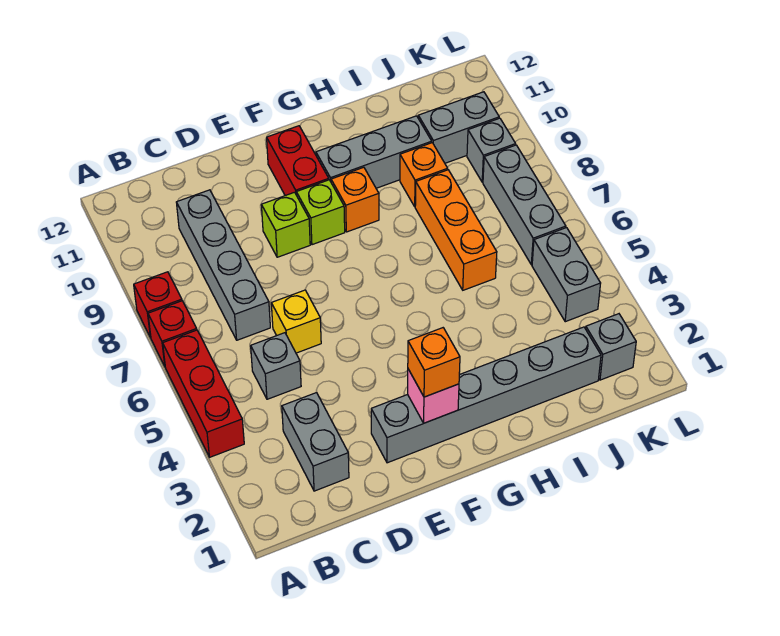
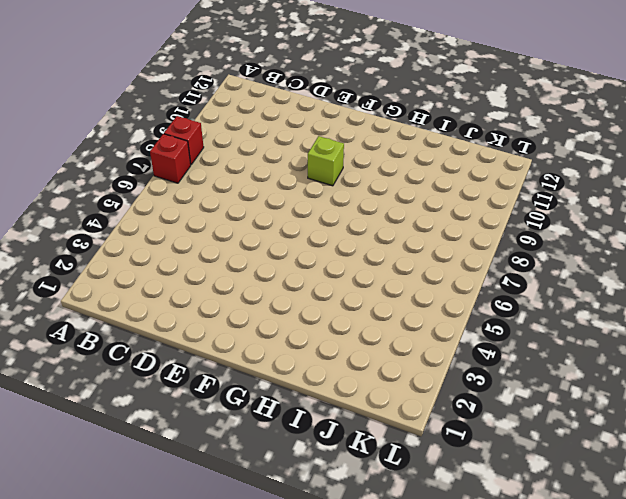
none -> red 1x3 brick [163,330,244,457]
none -> grey 1x2 brick [282,393,349,491]
none -> grey 1x1 brick [251,333,301,399]

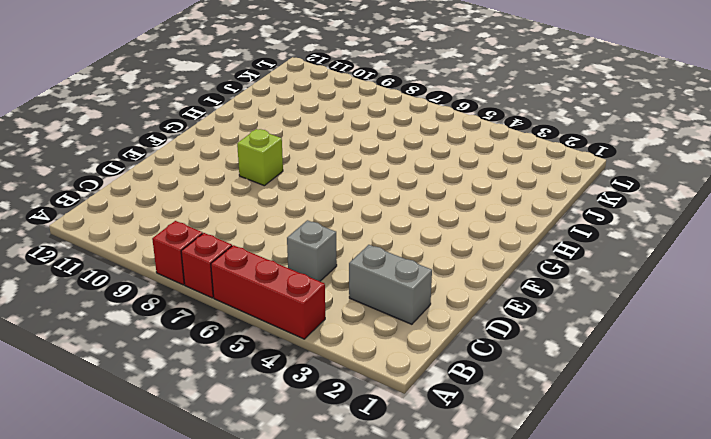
none -> grey 1x4 brick [176,190,270,340]
none -> yellow 1x1 brick [271,290,321,353]
none -> grey 1x6 brick [371,327,601,463]

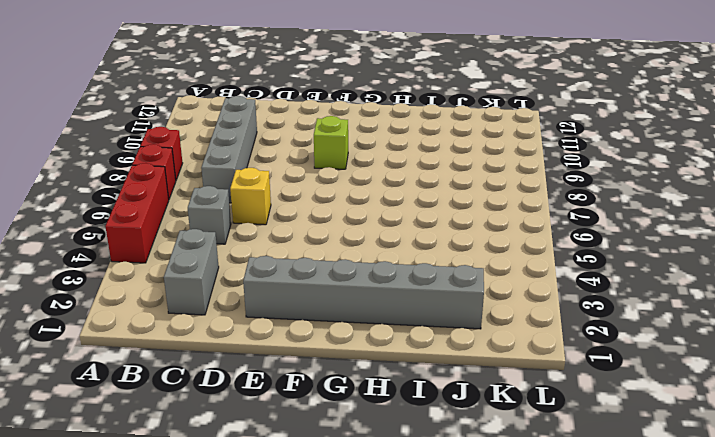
none -> lime 1x1 brick [261,192,310,257]
none -> red 1x2 brick [267,126,329,196]
none -> orange 1x1 brick [331,167,379,232]

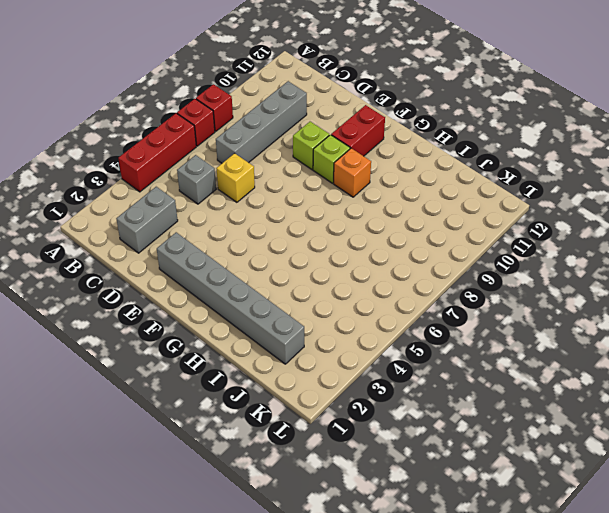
none -> grey 1x3 brick [316,116,432,188]
none -> orange 1x3 brick [415,170,497,290]
none -> orange 1x1 brick [400,143,448,207]

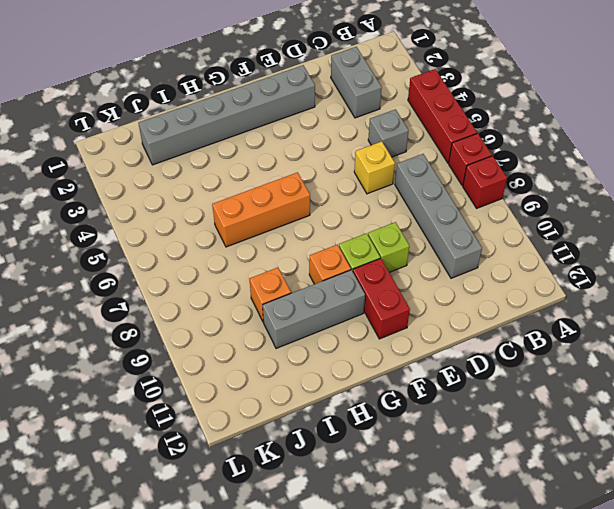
orange 1x3 brick [212,172,310,247] -> orange 1x3 brick turned to [415,170,497,290]
none -> grey 1x2 brick [418,92,499,163]
none -> grey 1x1 brick [586,314,636,380]
none -> grey 1x2 brick [532,228,601,322]

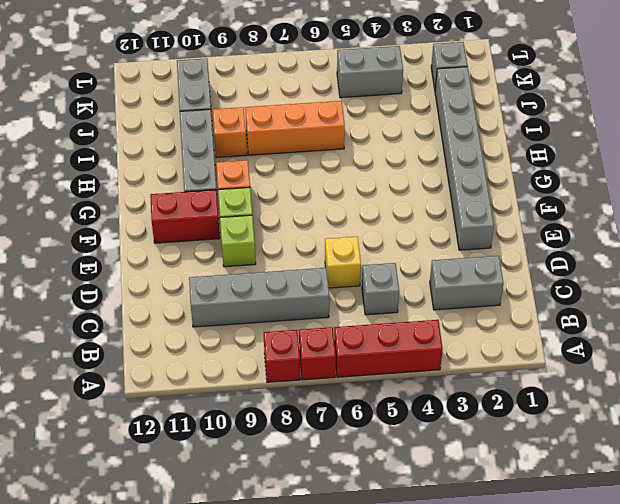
none -> grey 1x3 brick [483,145,566,265]
none -> grey 1x1 brick [467,118,516,182]
none -> pink 1x1 brick [408,369,459,423]

